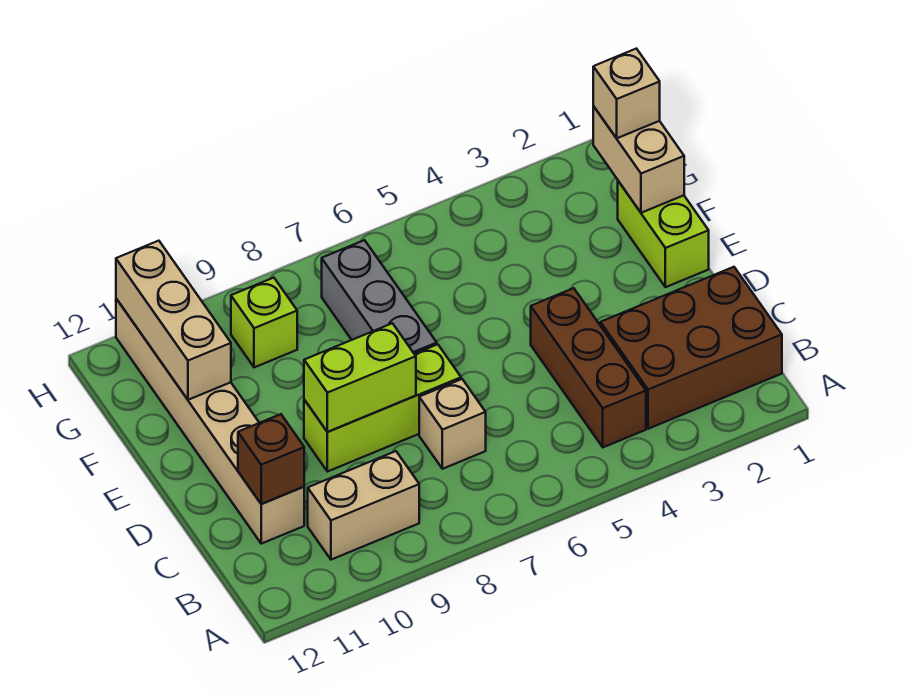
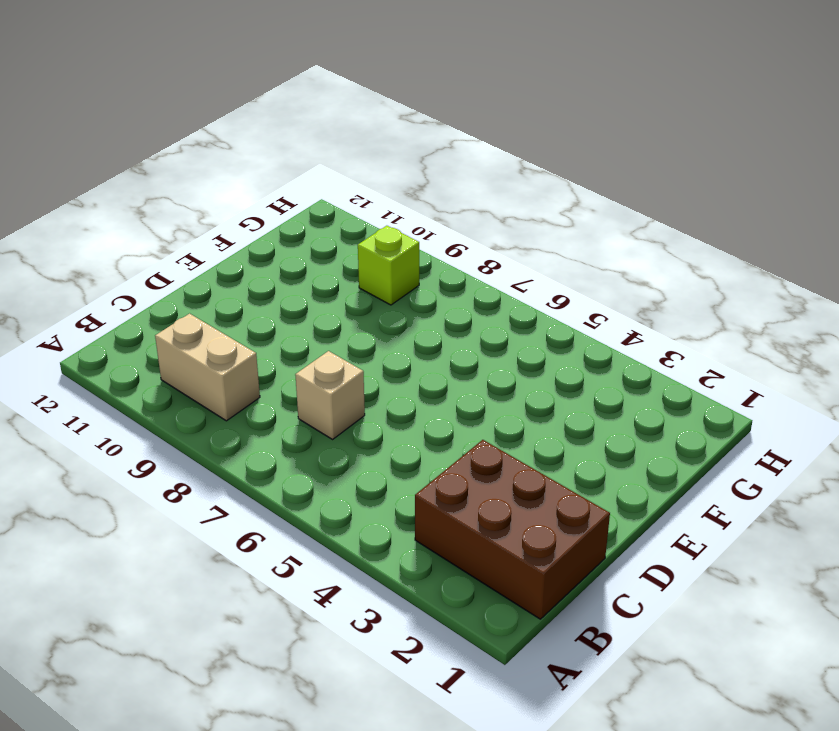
none -> brown 1x3 brick [531,288,646,447]
none -> tan 1x6 brick [116,299,304,544]
none -> lime 1x3 brick [304,344,461,472]

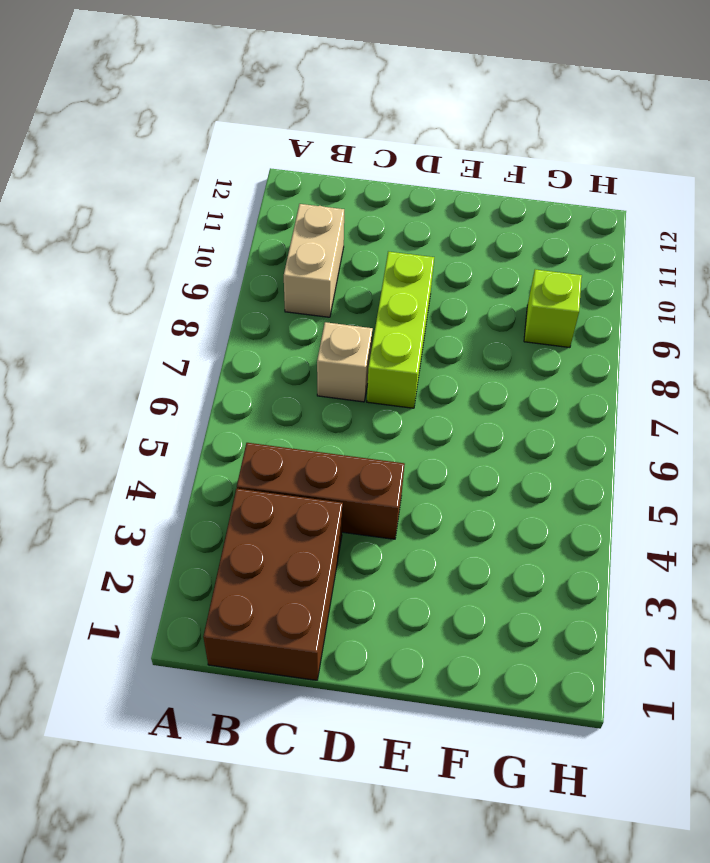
none -> tan 1x6 brick [116,299,304,544]
none -> lime 1x2 brick [618,181,709,287]
none -> grey 1x3 brick [322,240,437,354]

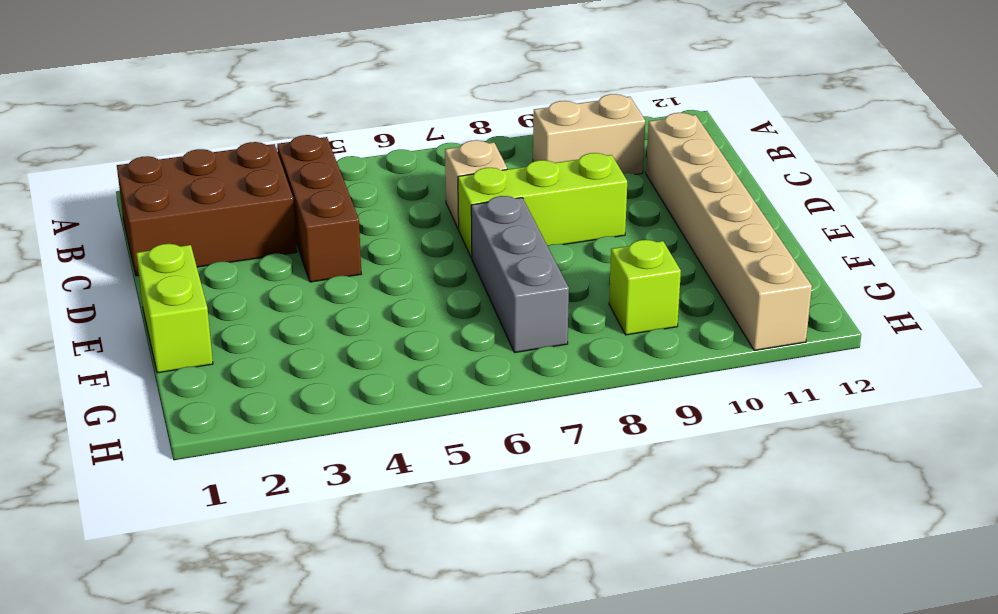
none -> brown 1x1 brick [238,414,304,504]
none -> lime 1x2 brick [304,323,416,432]
none -> tan 1x2 brick [593,106,684,213]

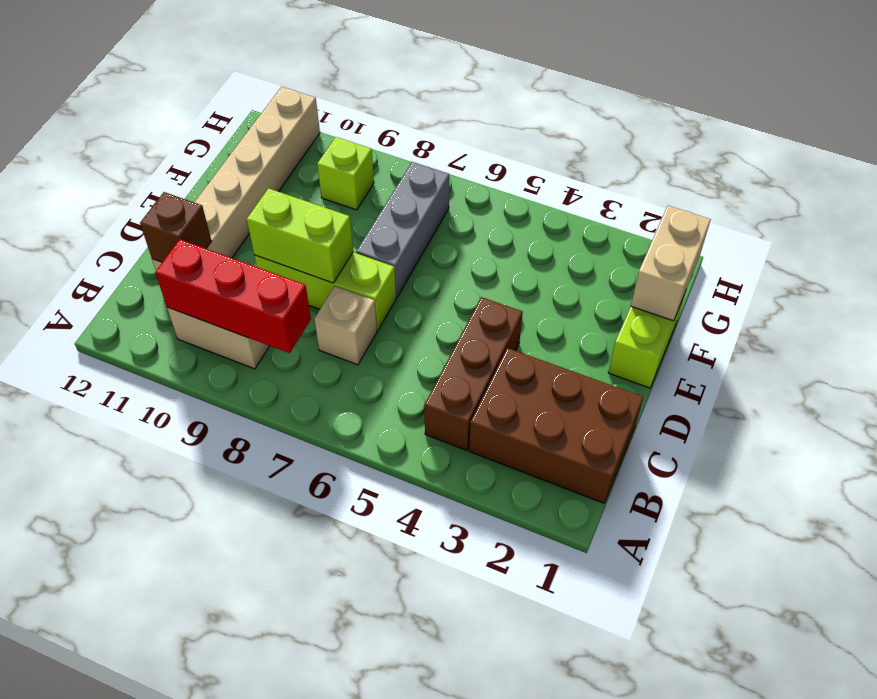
red 1x3 brick [155,239,311,353] -> none
none -> tan 1x3 brick [116,241,231,400]
none -> tan 1x1 brick [593,49,660,138]

